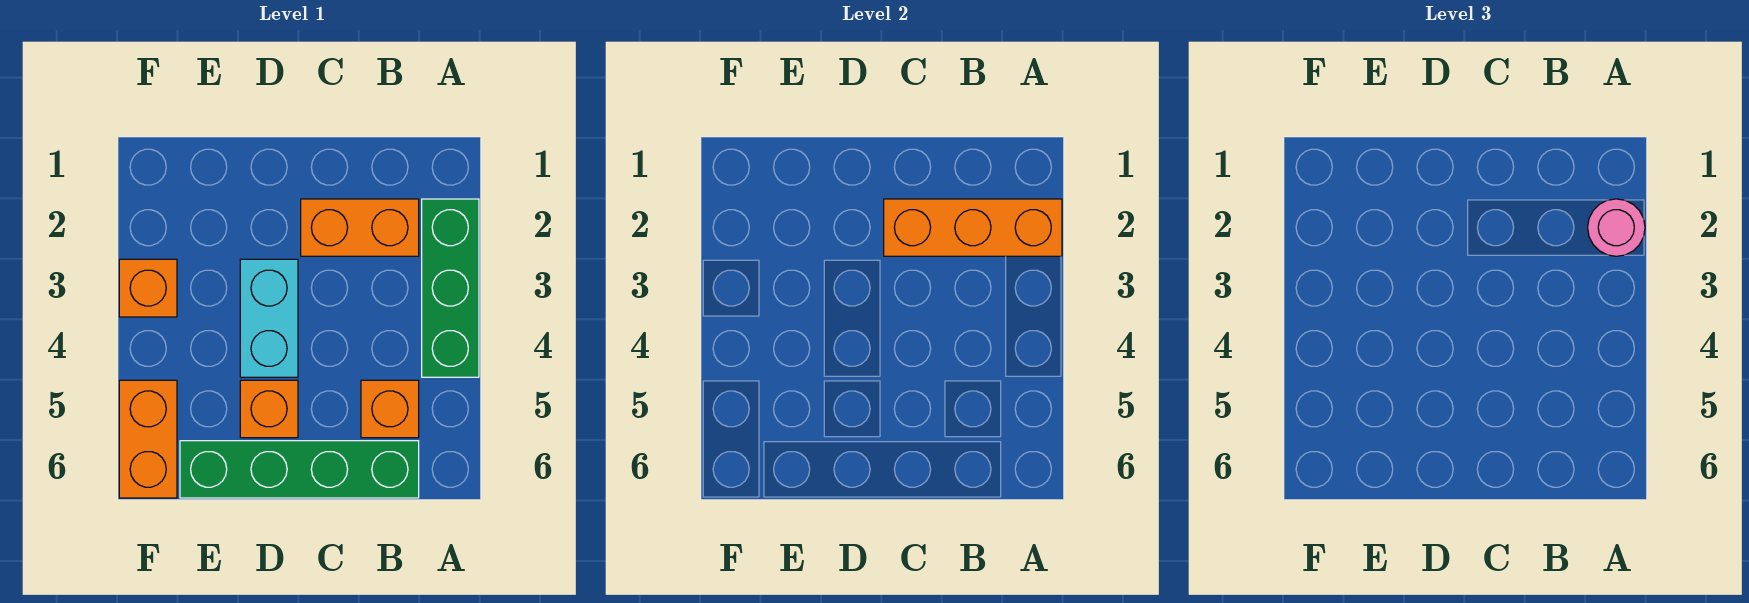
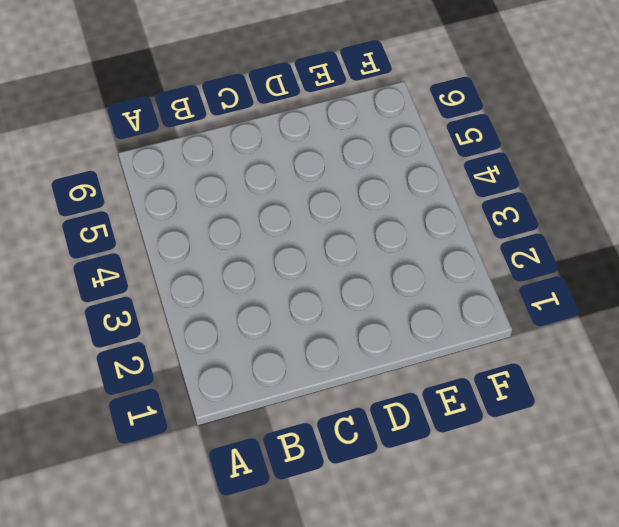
none -> green 1x3 brick [422,199,479,377]
none -> orange 1x2 brick [301,199,419,256]

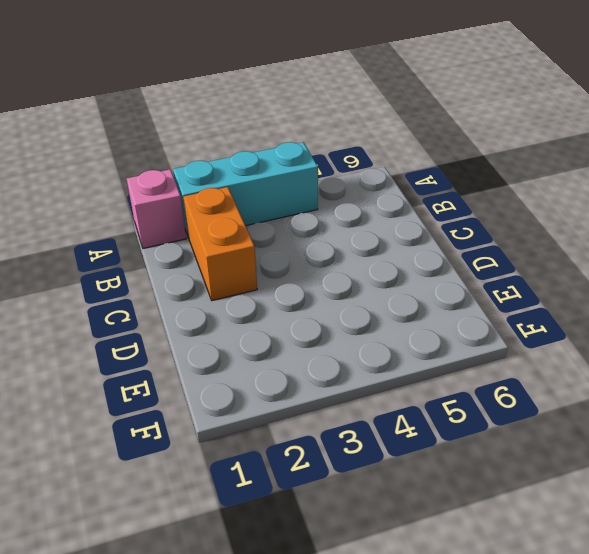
pink 1x1 brick [127,170,186,248] -> none
cyan 1x3 brick [173,142,318,238] -> green 1x3 brick [422,199,479,377]
none -> orange 1x1 brick [361,380,419,438]
none -> green 1x4 brick [180,441,419,498]

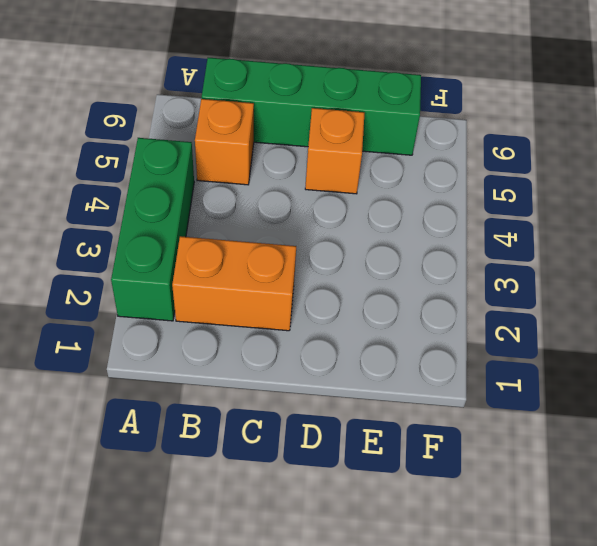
none -> cyan 1x2 brick [240,259,298,377]
none -> orange 1x1 brick [119,259,177,317]

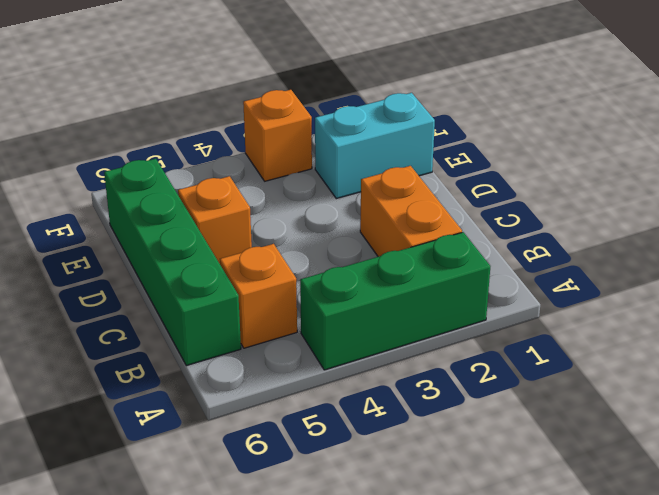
cyan 1x2 brick [315,93,435,199] -> cyan 1x2 brick moved to [240,259,298,377]
none -> orange 1x2 brick [119,380,177,498]
none -> orange 1x3 brick [884,199,1062,256]

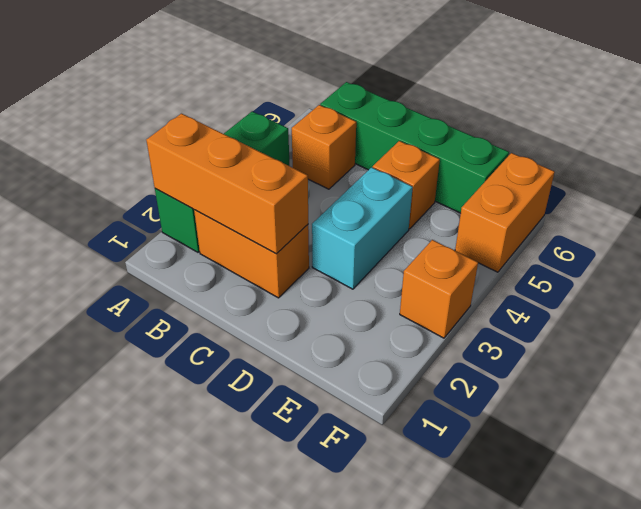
none -> pink 1x1 round brick [1588,199,1645,256]

